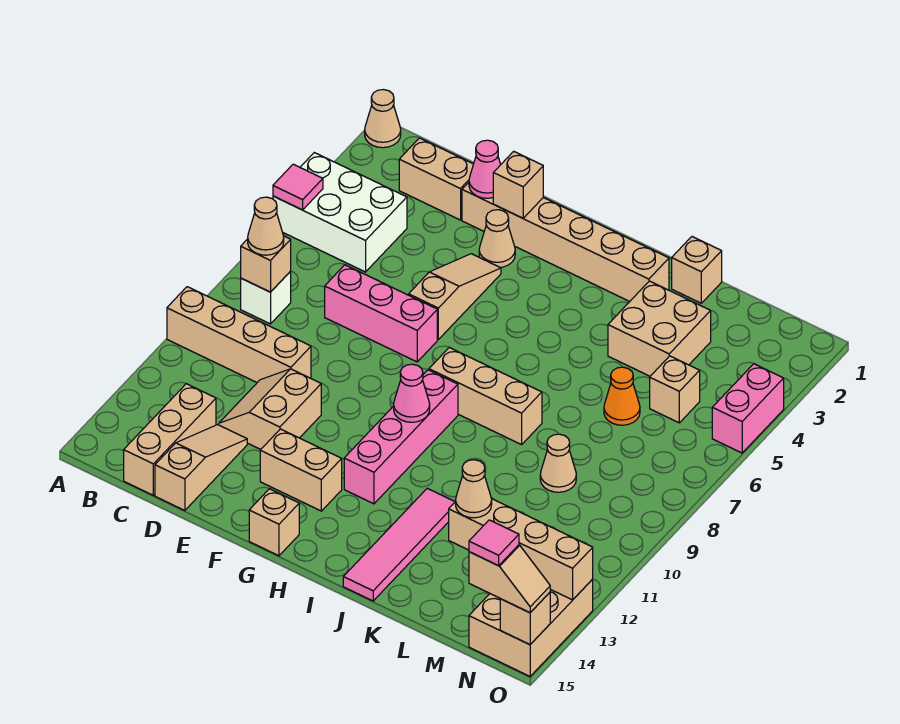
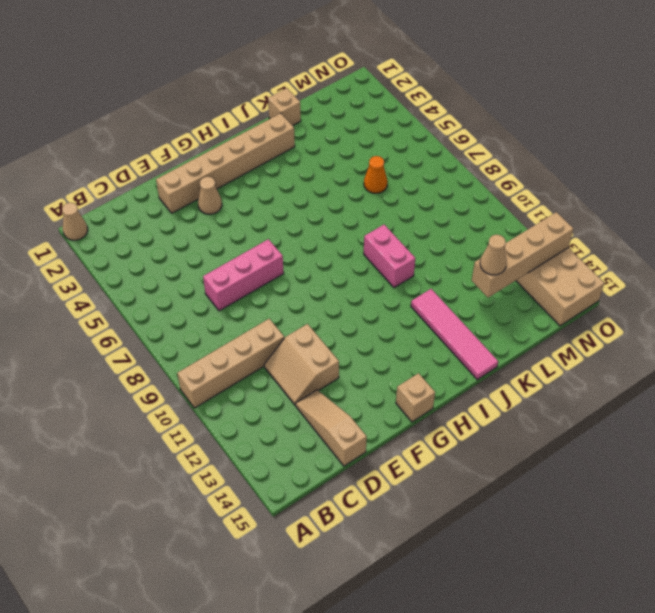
pink 1x2 brick [364,225,415,288] -> pink 1x2 brick moved to [712,364,784,453]
none -> white 2x3 brick [273,153,407,272]
none -> white 1x1 brick [241,271,291,324]
none -> tan 1x2 brick [399,138,473,220]
none -> tan 1x3 brick [124,384,216,495]

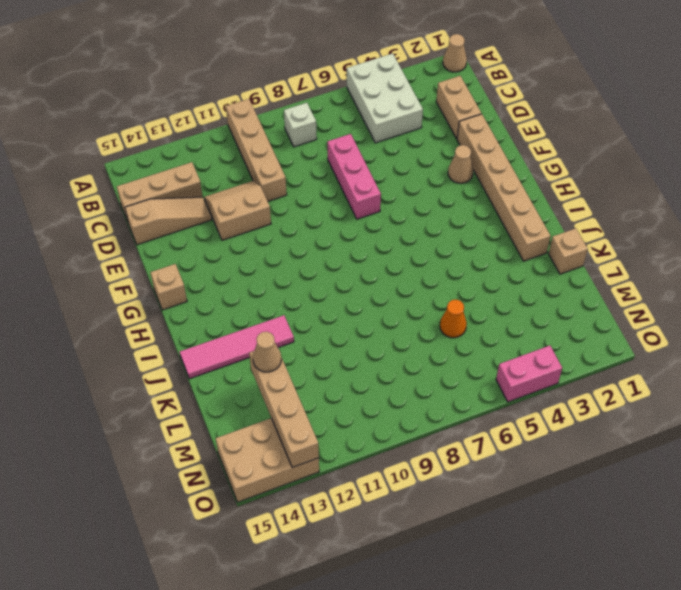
none -> tan 1x3 slope [409,254,501,339]
none -> tan 1x2 brick [260,429,342,511]
none -> tan 1x3 brick [429,347,542,445]
none -> pink 1x4 brick [344,370,458,504]

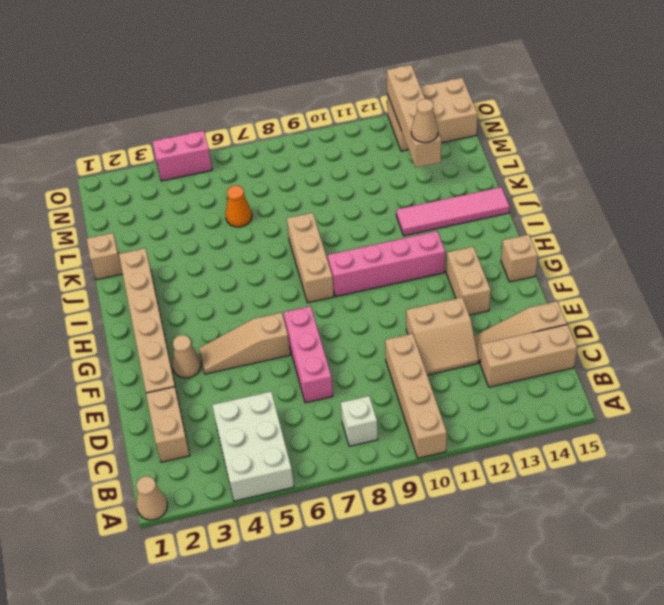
none -> tan 2x2 brick [608,281,711,376]
none -> tan 1x1 cone [540,434,576,492]
none -> tan 1x1 brick [650,356,700,423]
none -> pink 1x1 tile [273,164,323,210]

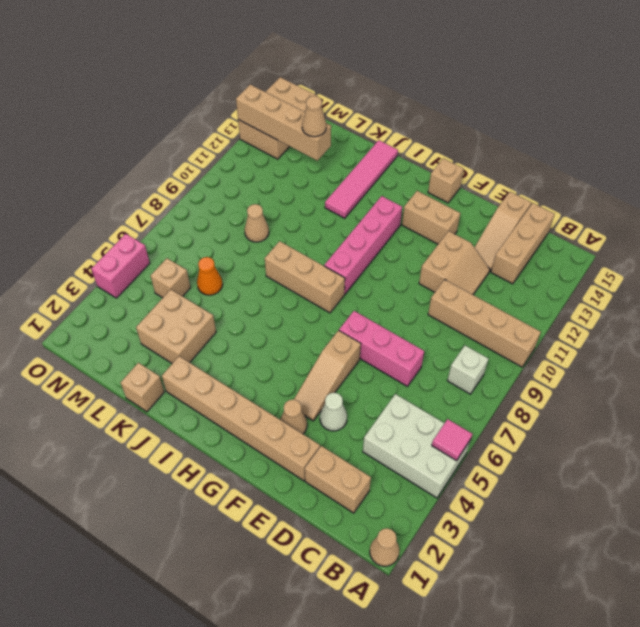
white 1x1 cone [320,393,347,431] -> none
none -> tan 1x1 brick [241,236,291,292]
none -> pink 1x1 cone [469,140,501,198]
none -> tan 1x1 brick [493,151,543,218]
none -> pink 1x1 cone [394,364,430,422]

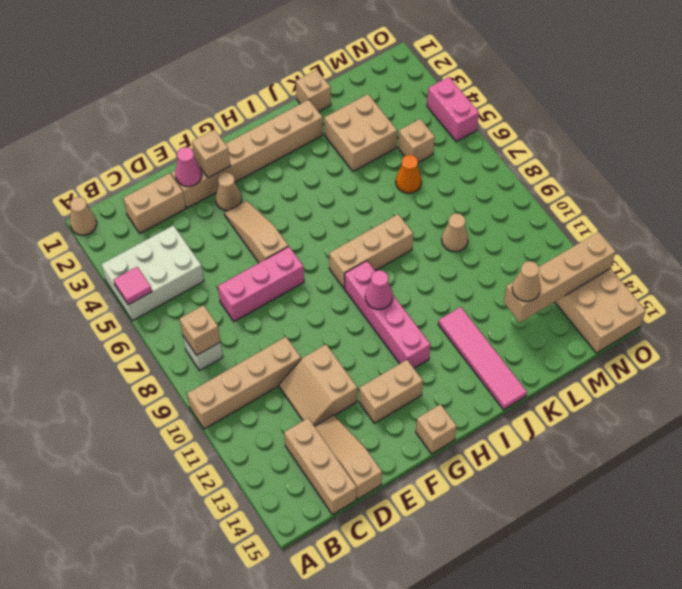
none -> tan 1x1 brick [500,592,550,645]
none -> tan 1x1 cone [248,197,284,255]
none -> tan 1x2 slope [469,545,550,613]
none -> pink 1x1 tile [469,520,519,566]

